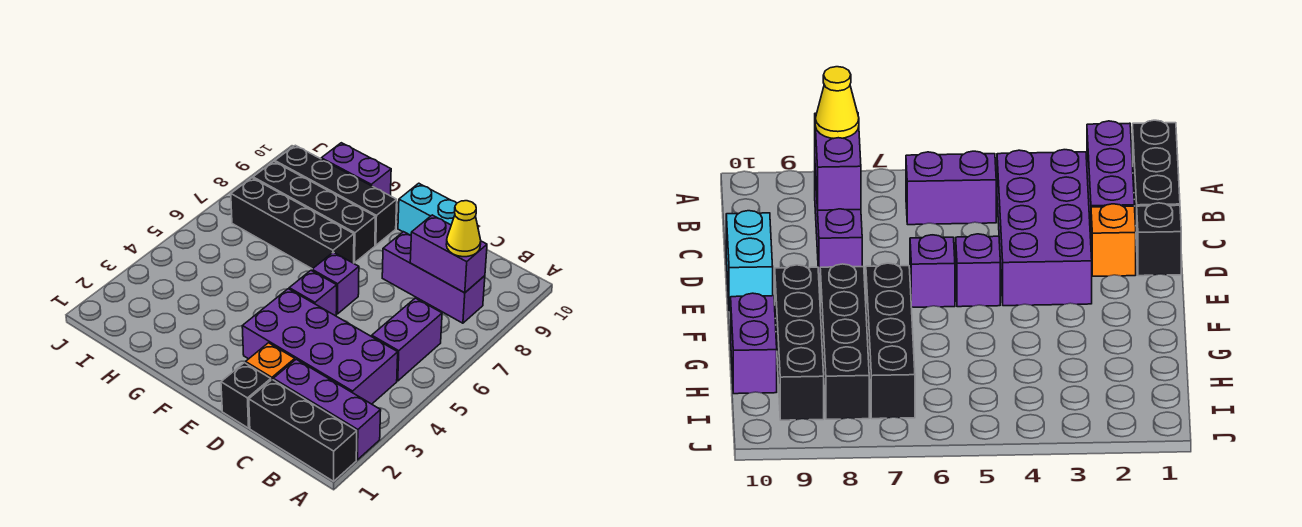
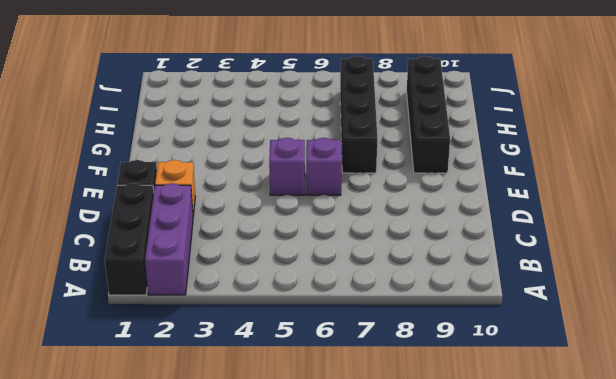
none -> purple 2x4 brick [242,289,398,404]
none -> purple 1x2 brick [371,298,442,381]
none -> purple 1x3 brick [382,232,485,323]

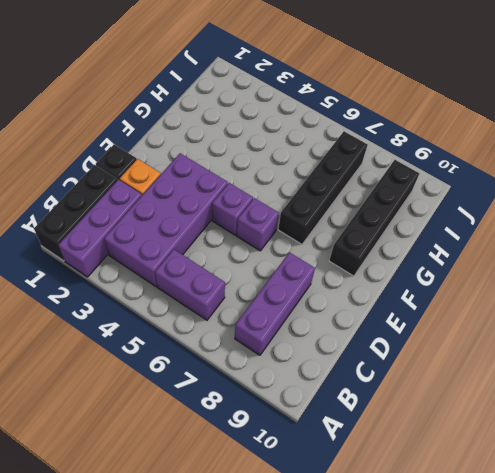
none -> cyan 1x2 brick [398,183,457,235]
none -> black 1x4 brick [253,161,375,263]
none -> purple 1x2 brick [321,143,391,196]

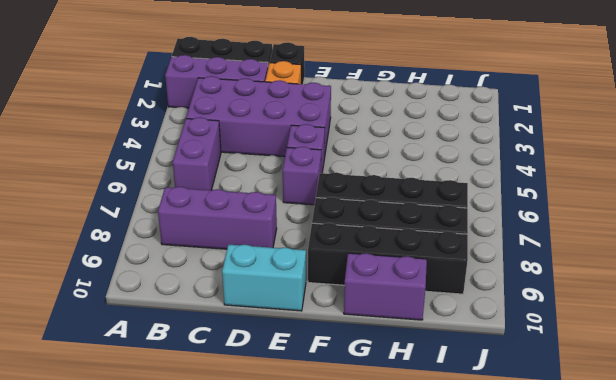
none -> purple 1x2 brick [410,215,487,293]
none -> yellow 1x1 cone [446,201,481,257]

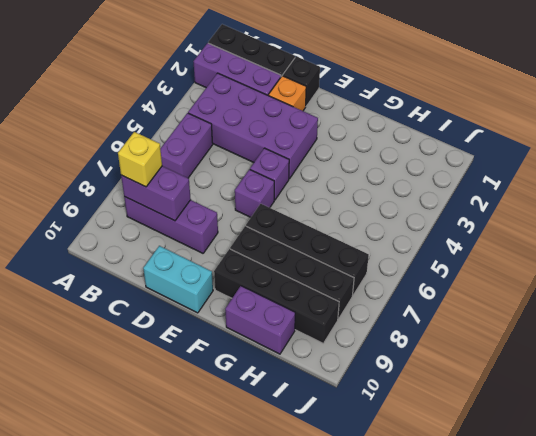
yellow 1x1 brick [118,132,162,187] -> yellow 1x1 cone [446,201,481,257]

